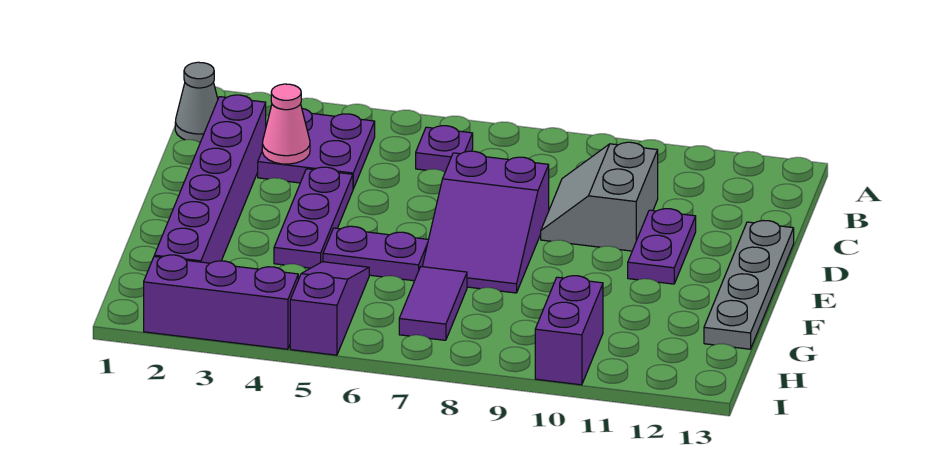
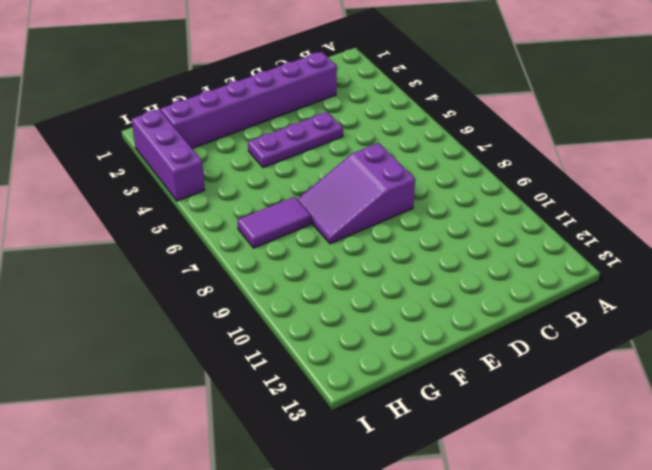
none -> grey 1x1 cone [175,62,218,142]
none -> purple 2x2 plate [258,109,375,189]
none -> purple 1x1 plate [416,126,473,172]

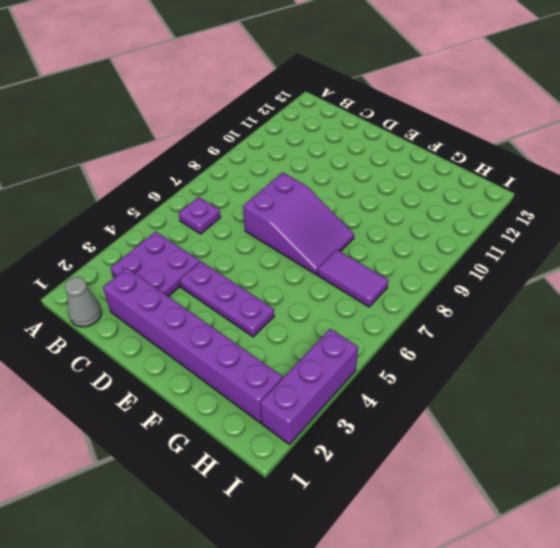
none -> grey 2x2 slope [541,142,658,251]
none -> purple 1x2 plate [628,209,696,284]
none -> grey 1x4 plate [704,221,794,349]

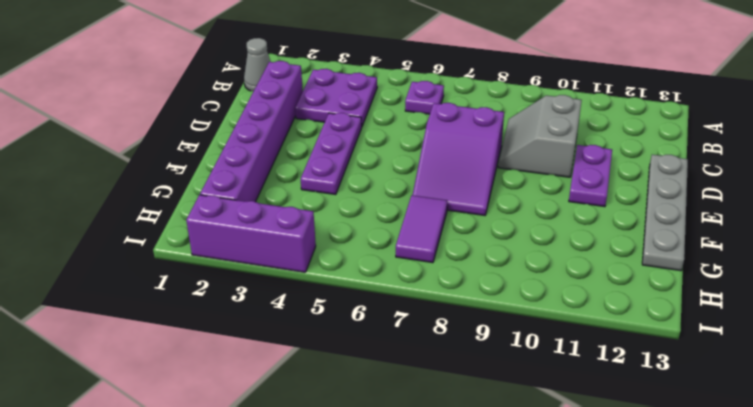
none -> purple 1x2 plate [323,226,428,281]
none -> purple 1x3 slope [290,262,369,355]
none -> purple 1x2 brick [535,276,603,385]

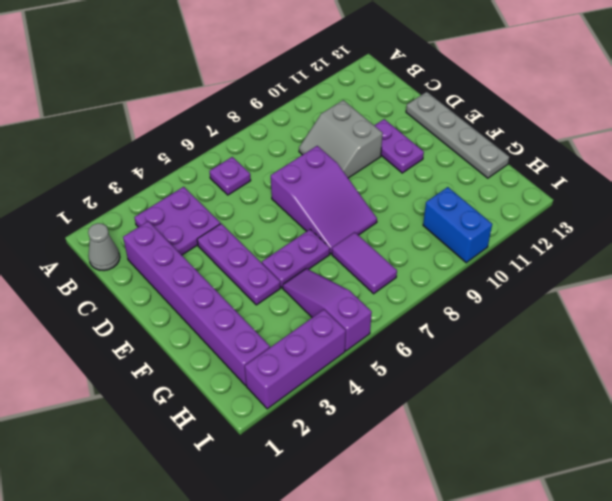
blue 1x2 brick [423,187,492,263] -> purple 1x2 brick [535,276,603,385]
none -> pink 1x1 cone [262,84,310,164]

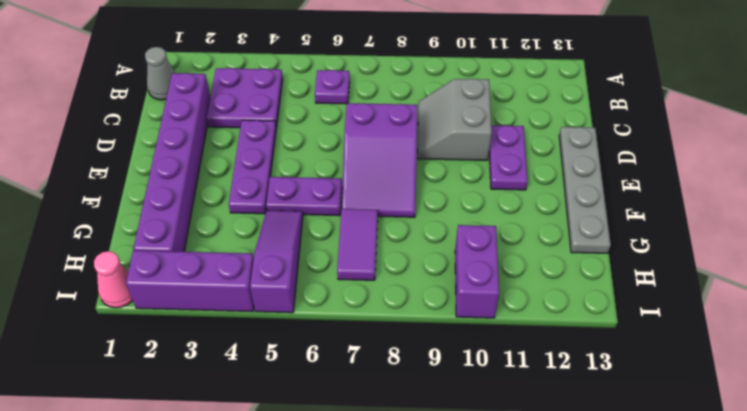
pink 1x1 cone [94,251,133,308] -> pink 1x1 cone moved to [262,84,310,164]

